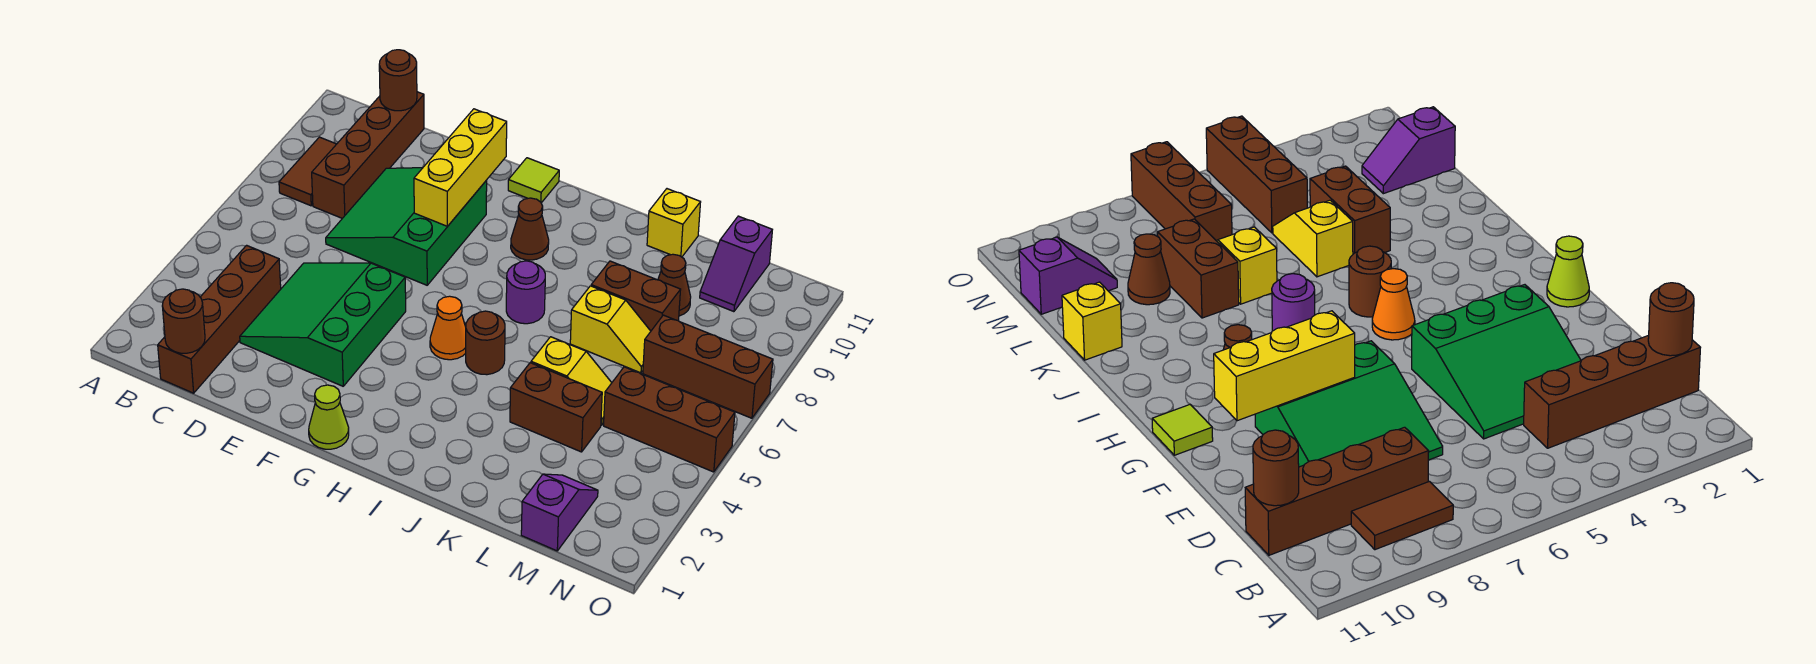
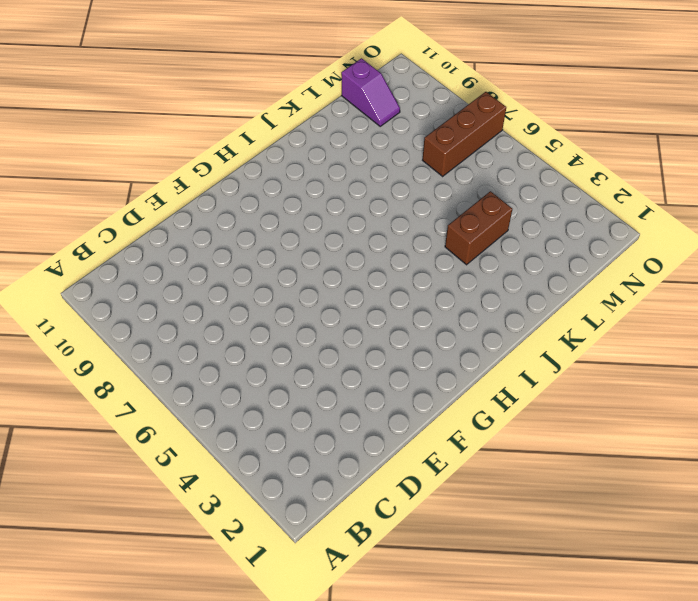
none -> brown 1x2 tile [279,137,336,206]
none -> brown 1x4 brick [158,245,281,393]
none -> brown 1x4 brick [312,92,424,218]

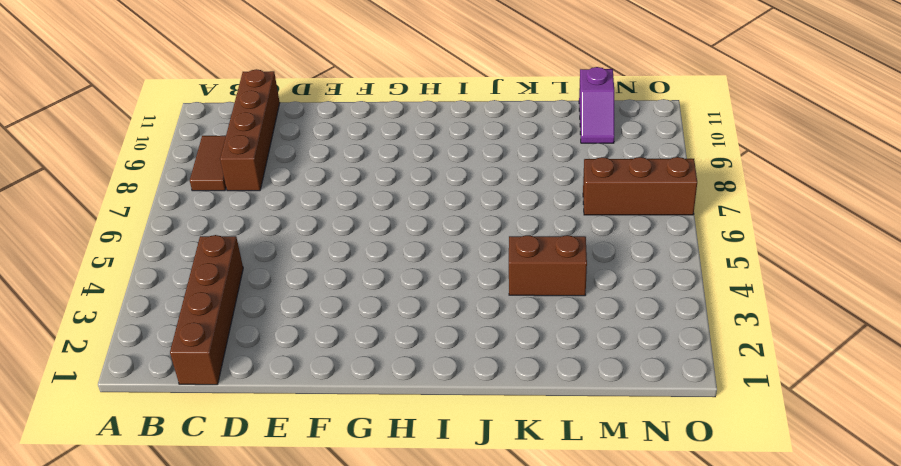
none -> green 3x3 slope [240,263,406,386]
none -> green 3x3 slope [326,168,487,285]
none -> lime 1x1 cone [309,385,349,449]

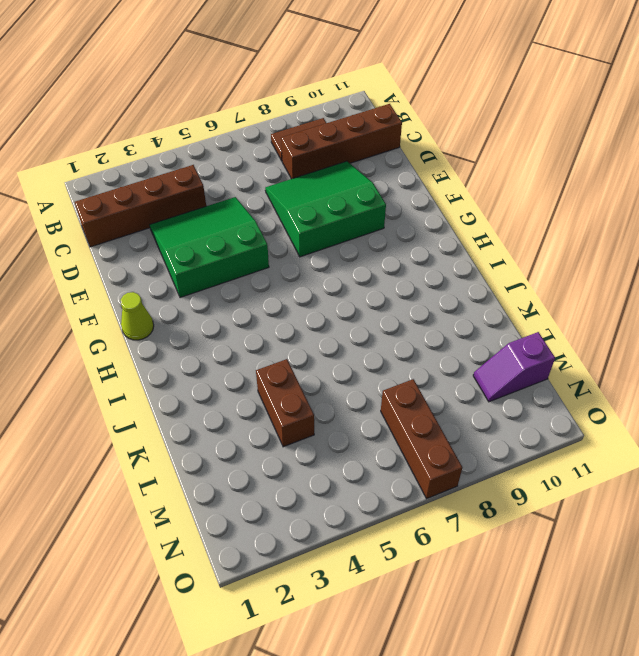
none -> lime 1x1 tile [508,158,559,203]
none -> orange 1x1 cone [430,296,466,360]
none -> brown 1x1 cone [511,198,549,260]

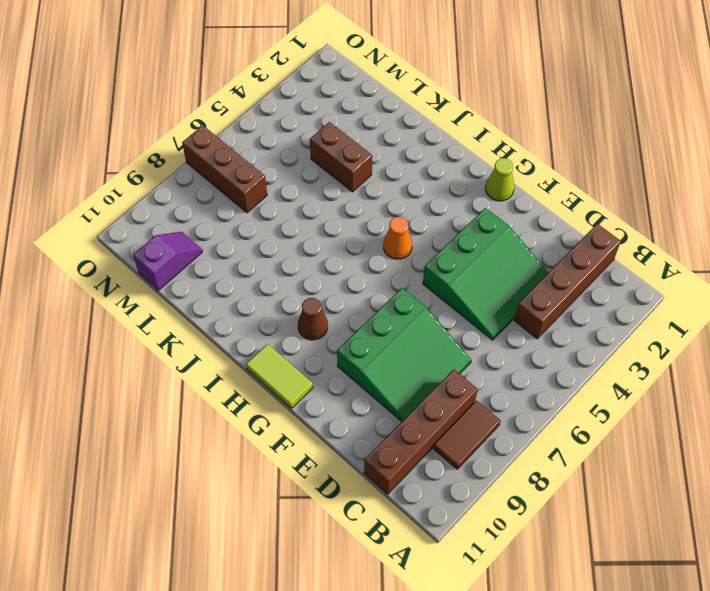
lime 1x2 tile [246,344,313,408] -> lime 1x1 tile [508,158,559,203]
none -> brown 1x1 round brick [466,311,505,375]
none -> purple 1x1 round brick [506,261,545,324]
none -> yellow 1x2 slope [531,337,612,425]

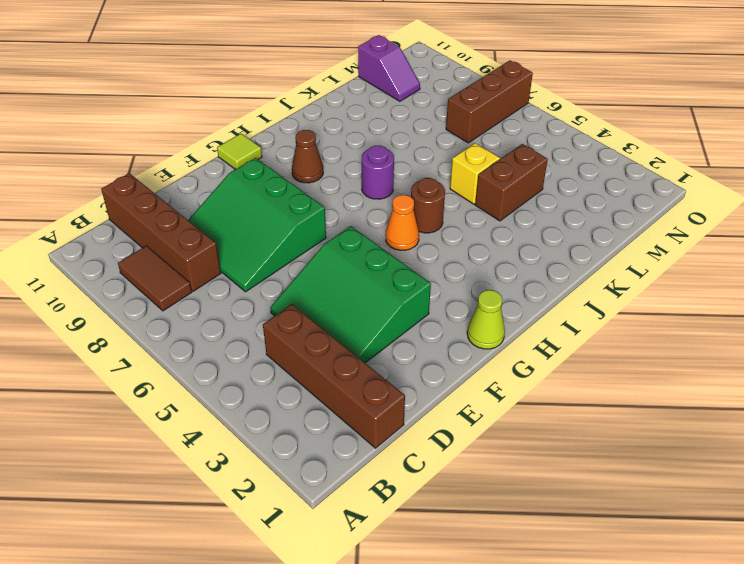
none -> yellow 1x2 slope [570,286,651,373]
none -> brown 1x2 brick [591,261,681,331]
none -> yellow 1x1 brick [647,189,701,257]

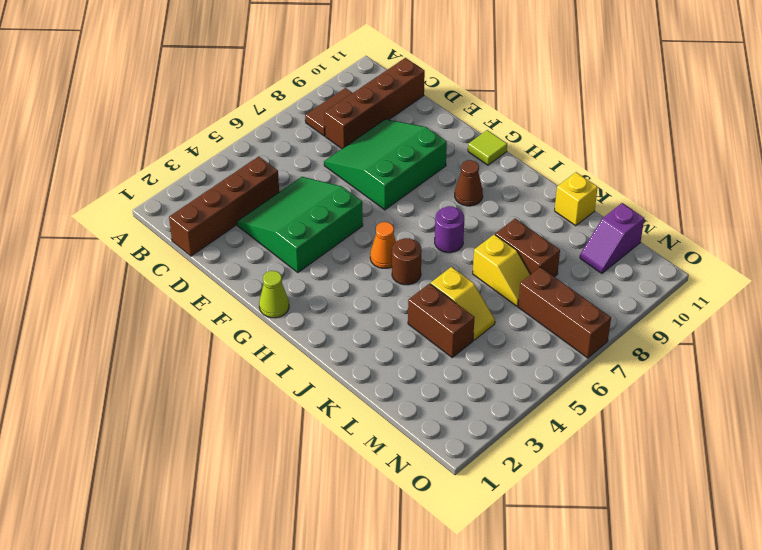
none -> brown 1x1 cone [658,254,691,316]
none -> purple 1x2 slope [521,474,598,551]
none -> brown 1x3 brick [604,367,735,472]

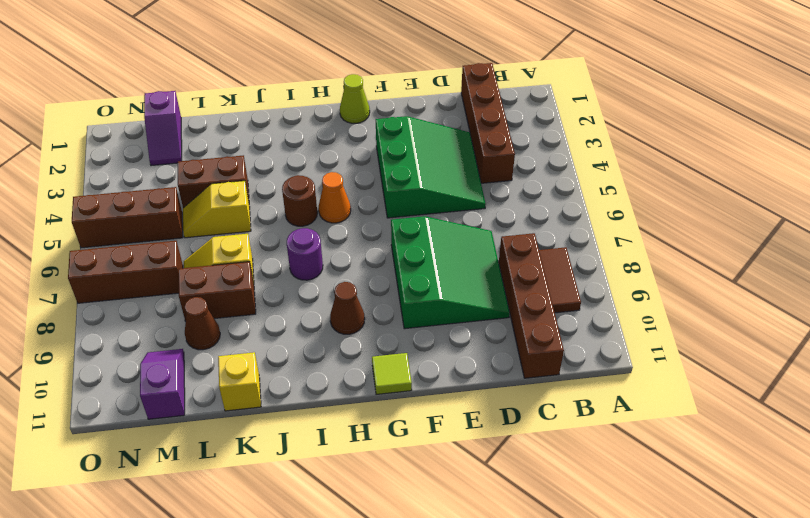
none -> brown 1x1 round brick [162,289,205,353]
none -> brown 1x1 round brick [379,50,417,111]
none -> yellow 1x3 brick [414,109,507,226]

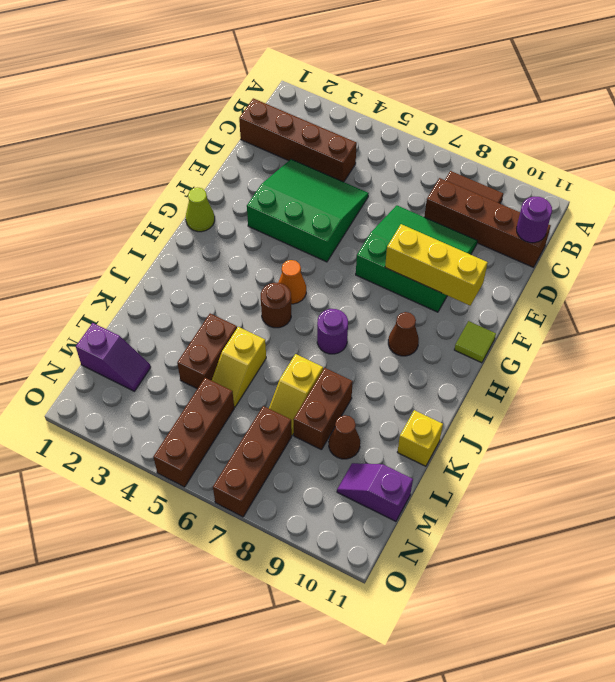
purple 1x1 round brick [517,196,552,243] -> brown 1x1 round brick [379,50,417,111]
none -> brown 1x1 round brick [162,289,205,353]

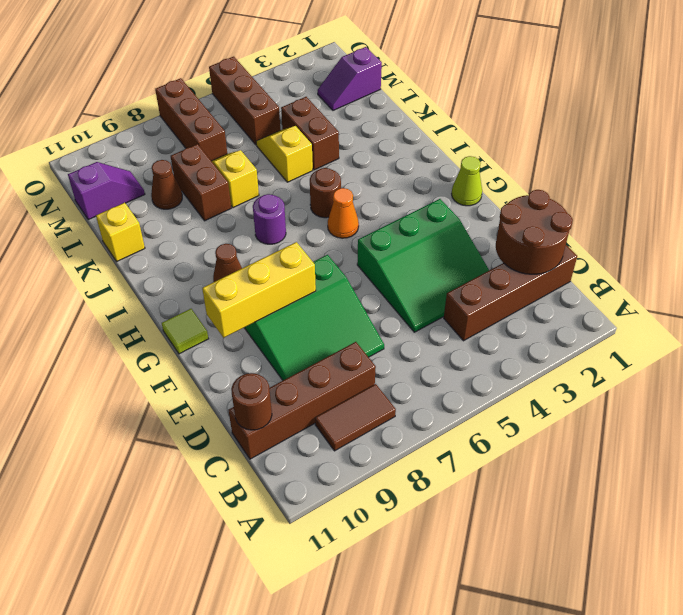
brown 2x2 round brick [496,190,573,274] -> brown 1x1 round brick [162,289,205,353]

